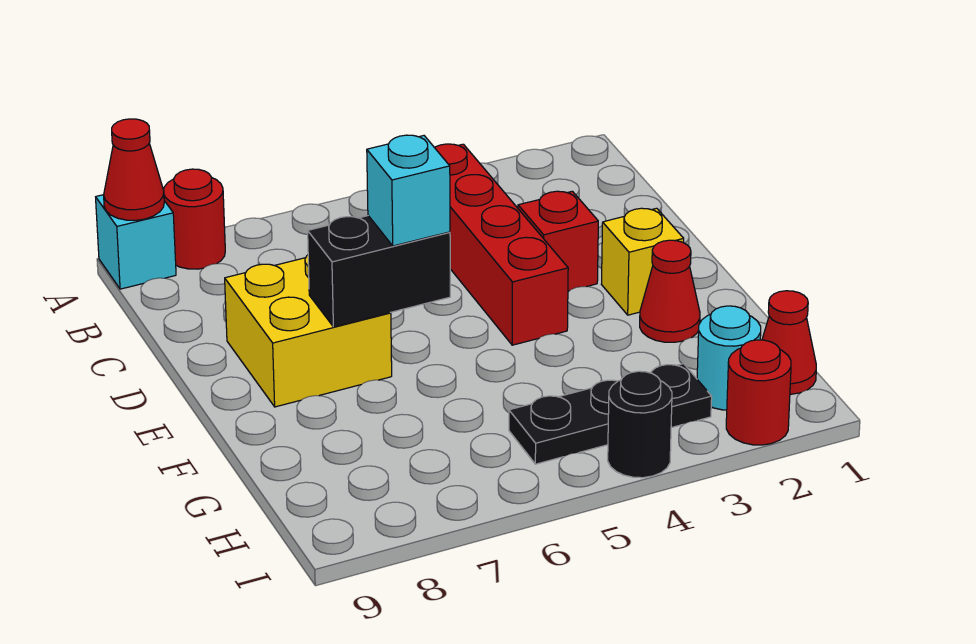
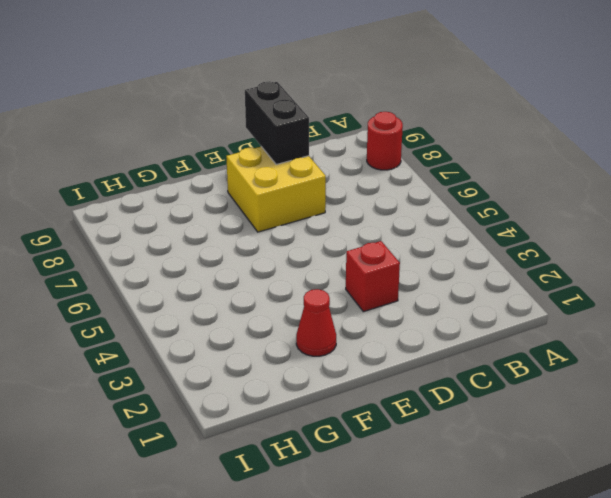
black 1x2 brick [245,81,309,165] -> black 1x2 brick moved to [308,216,450,327]
none -> cyan 1x1 brick [96,195,176,289]
none -> red 1x4 brick [435,144,568,345]
none -> yellow 1x1 brick [601,208,684,315]

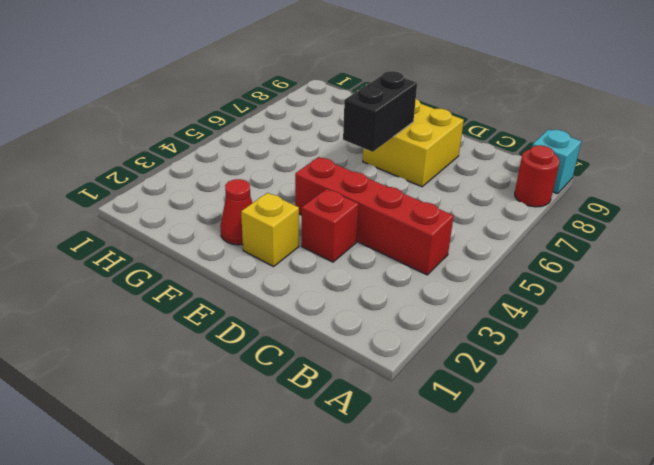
none -> red 1x1 cone [762,291,816,394]
none -> cyan 1x1 round brick [697,306,761,410]
none -> black 1x3 plate [509,364,712,464]

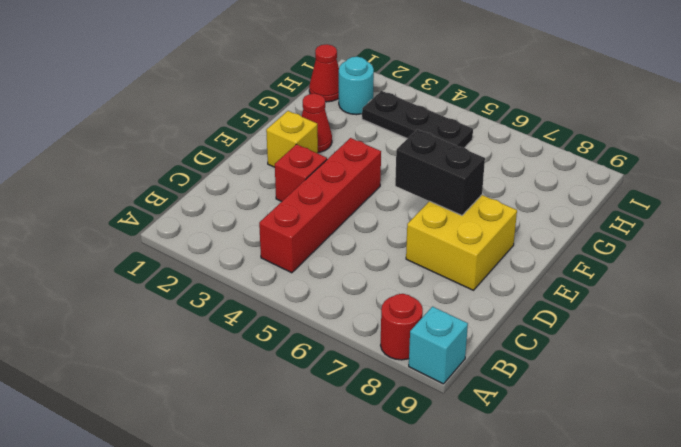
none -> red 1x1 round brick [726,340,791,445]
none -> black 1x1 round brick [608,371,672,478]
none -> red 1x1 cone [104,119,164,220]

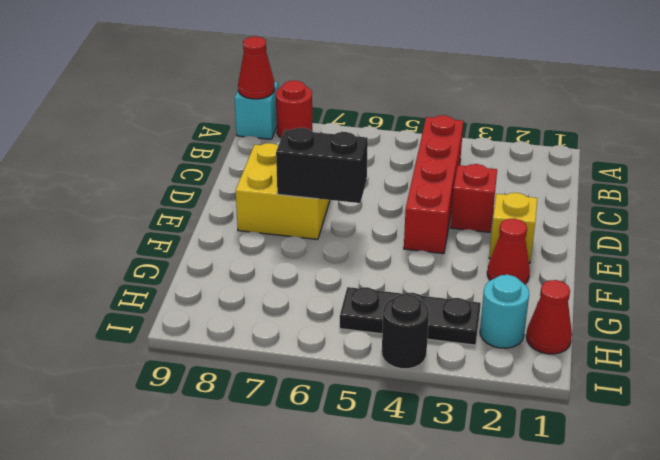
none -> red 1x1 round brick [726,340,791,445]
none -> cyan 1x1 brick [367,135,450,246]

